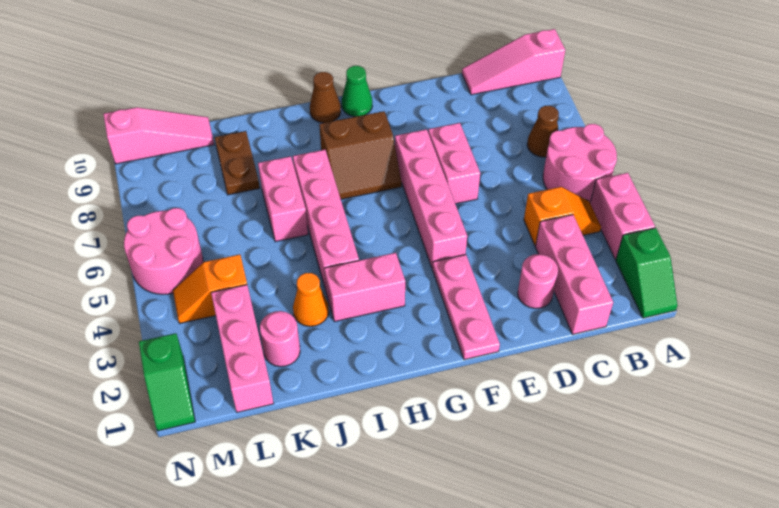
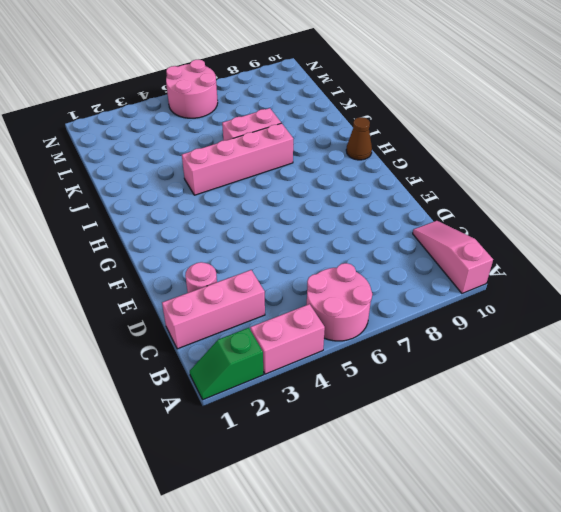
none -> orange 1x2 slope [524,187,601,246]
none -> brown 1x1 cone [527,106,559,157]
none -> pink 1x2 brick [428,123,480,204]

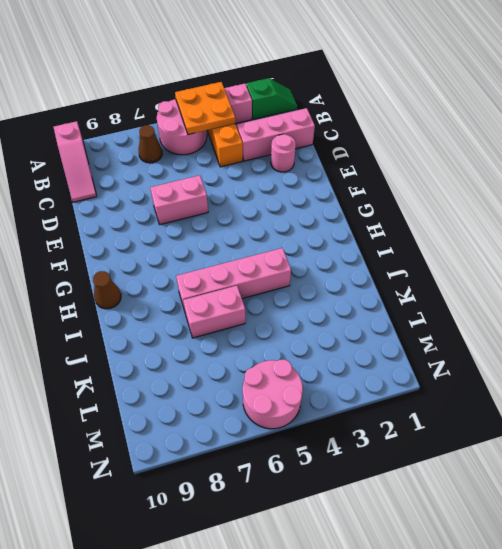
orange 2x2 plate [175,82,235,135] -> none
none -> pink 1x3 plate [432,255,500,360]
none -> pink 1x4 brick [395,129,467,267]
none -> brown 2x2 slope [319,111,402,199]

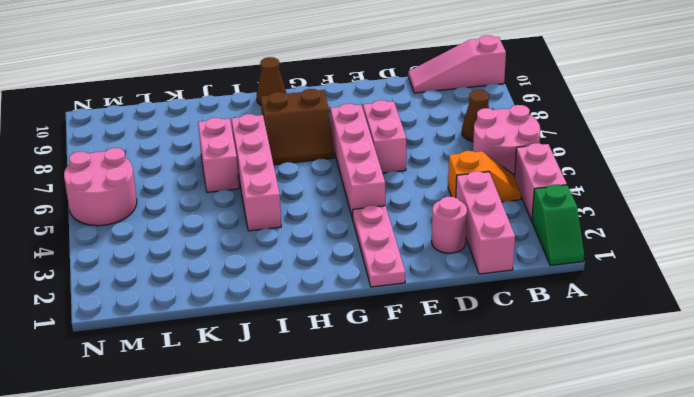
none -> green 1x1 cone [341,66,372,117]
none -> pink 1x2 brick [324,253,405,322]
none -> orange 1x1 cone [293,273,329,326]

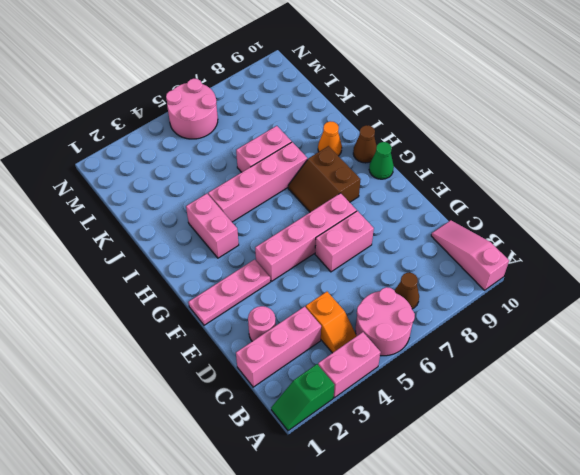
orange 1x1 cone [318,121,342,156] -> orange 1x1 cone moved to [293,273,329,326]
none -> pink 1x1 round brick [260,311,300,367]
none -> brown 1x2 plate [215,131,260,195]
none -> pink 1x3 brick [211,285,274,412]

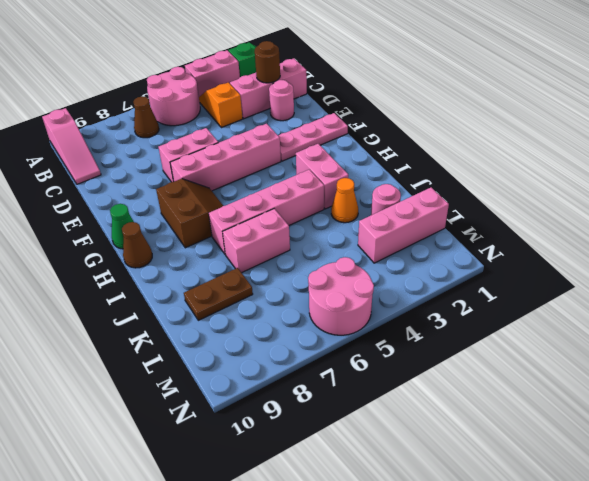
brown 1x1 round brick [255,41,280,83] -> none
none -> orange 1x2 slope [173,254,247,323]
none -> pink 1x3 slope [104,107,214,164]
none -> green 1x2 slope [139,333,195,431]

